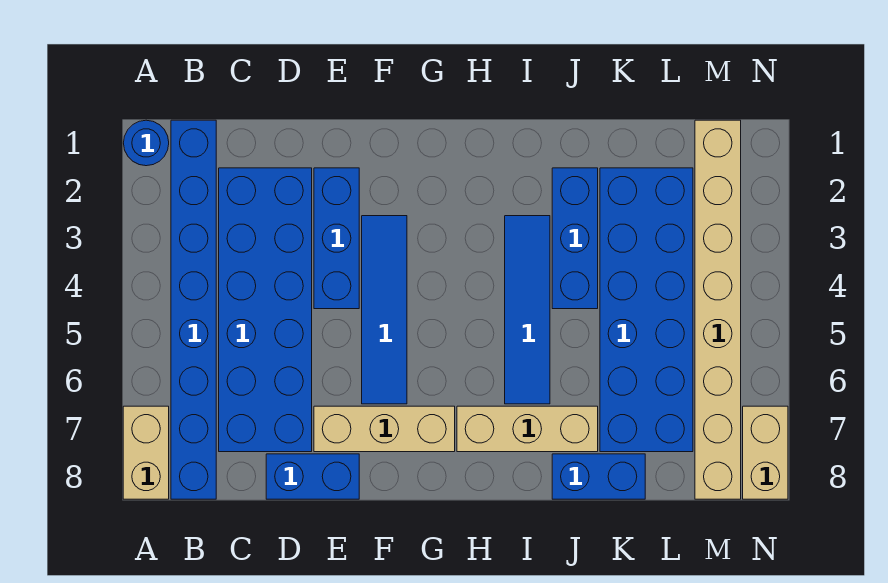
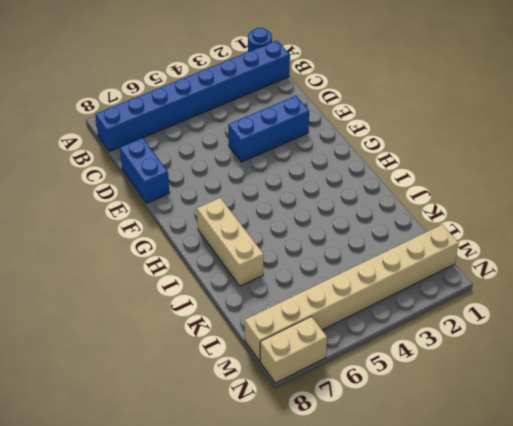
none -> tan 1x2 brick [123,406,169,499]
none -> blue 2x6 brick [219,168,312,452]
none -> tan 1x3 brick [314,406,455,452]

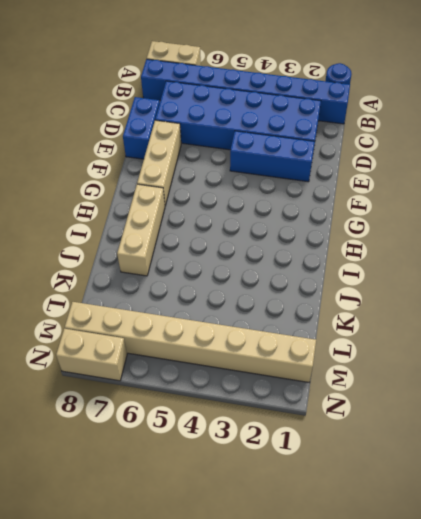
none -> blue 1x4 tile [362,216,407,404]
none -> blue 1x4 tile [505,216,550,404]
none -> blue 1x3 brick [552,168,598,309]

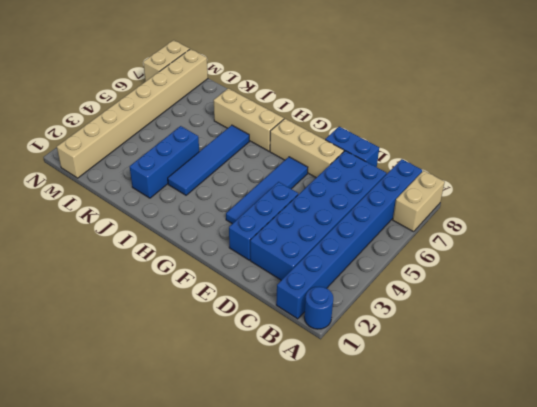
none -> blue 1x2 brick [552,454,645,499]
none -> blue 2x6 brick [600,168,693,452]

